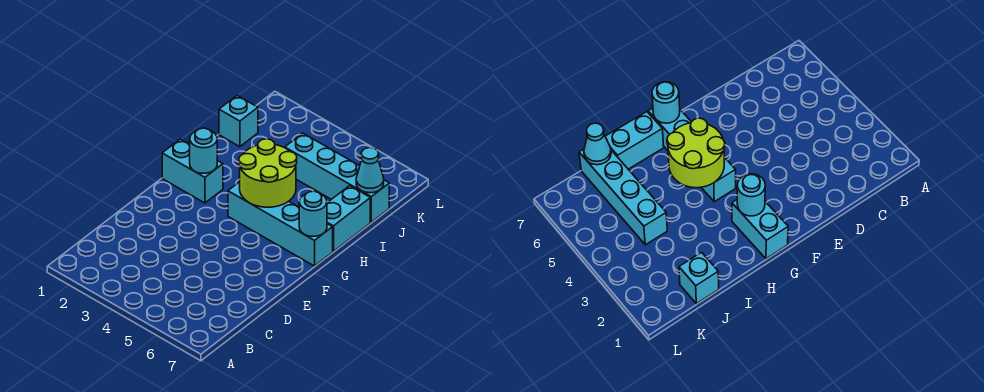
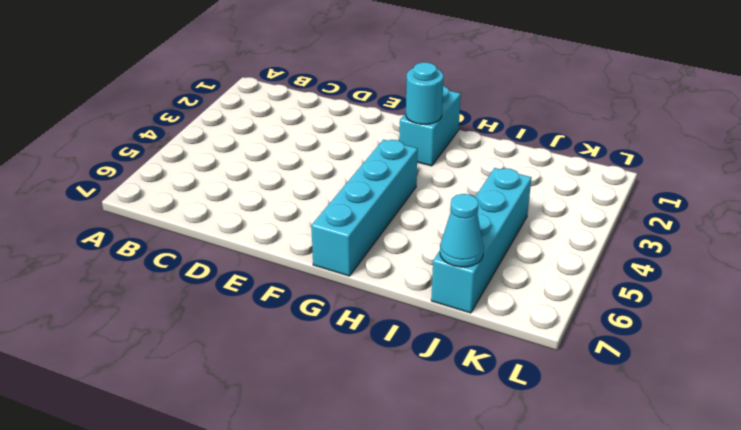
none -> cyan 1x2 brick [327,186,370,251]
none -> cyan 1x1 brick [219,96,258,147]

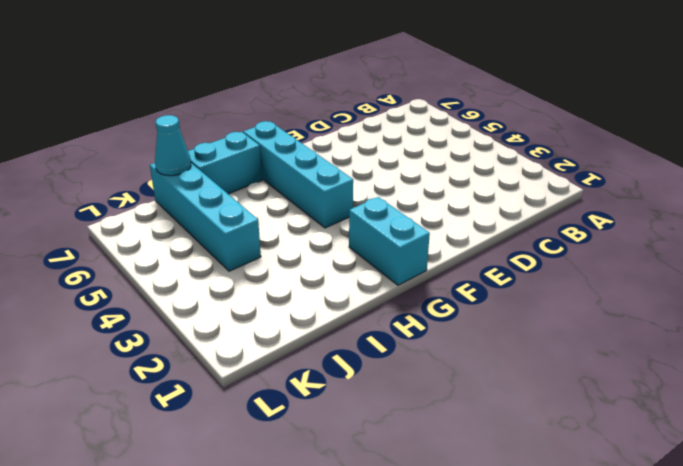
none -> cyan 1x1 brick [219,96,258,147]
none -> cyan 1x1 round brick [190,128,217,173]

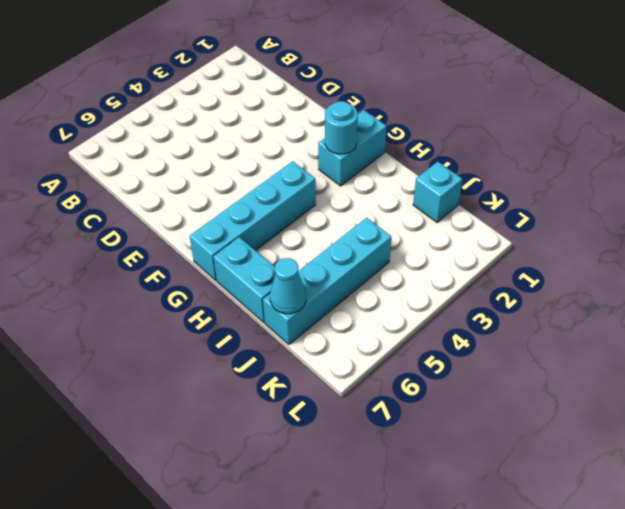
none -> lime 2x2 round brick [239,139,297,207]
none -> cyan 1x1 round brick [299,191,327,236]

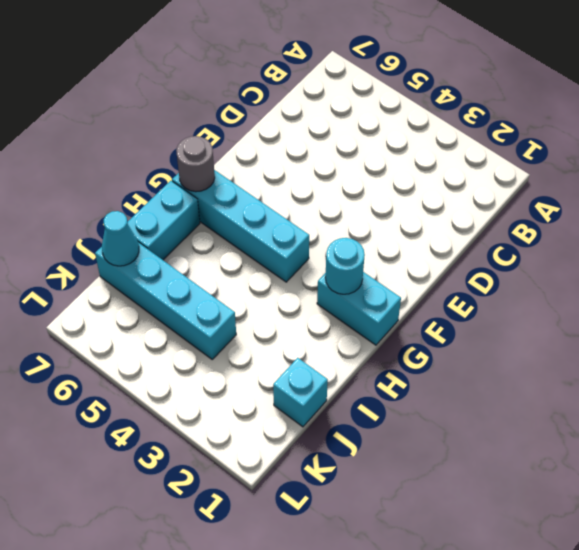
grey 1x1 round brick [176,136,215,192] -> cyan 1x1 round brick [299,191,327,236]
none -> lime 2x2 round brick [239,139,297,207]

